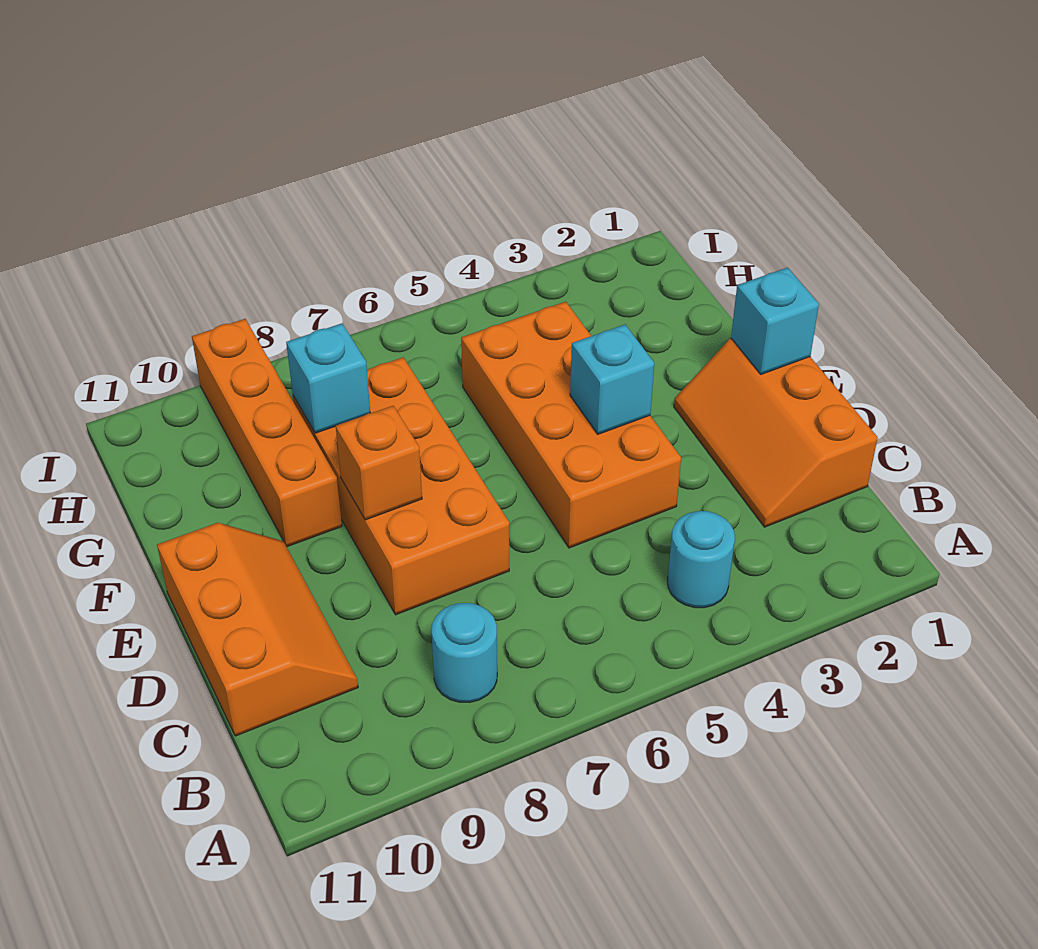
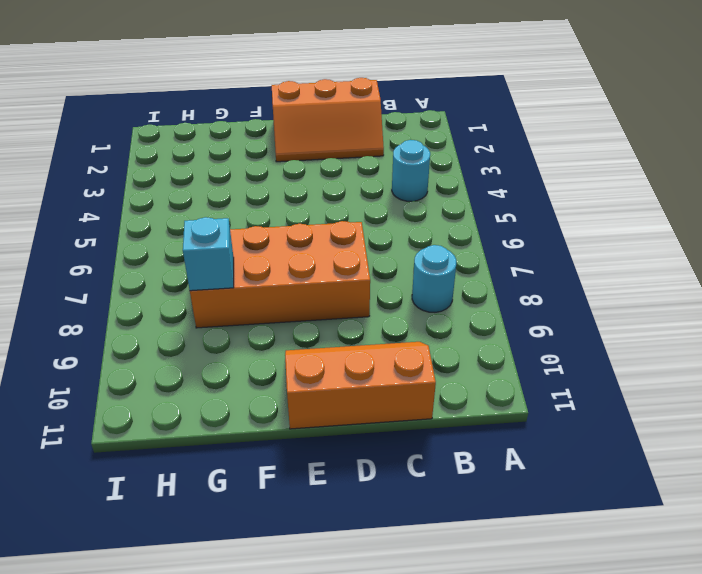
none -> orange 2x4 brick [461,302,681,548]
none -> orange 1x4 brick [192,319,342,547]

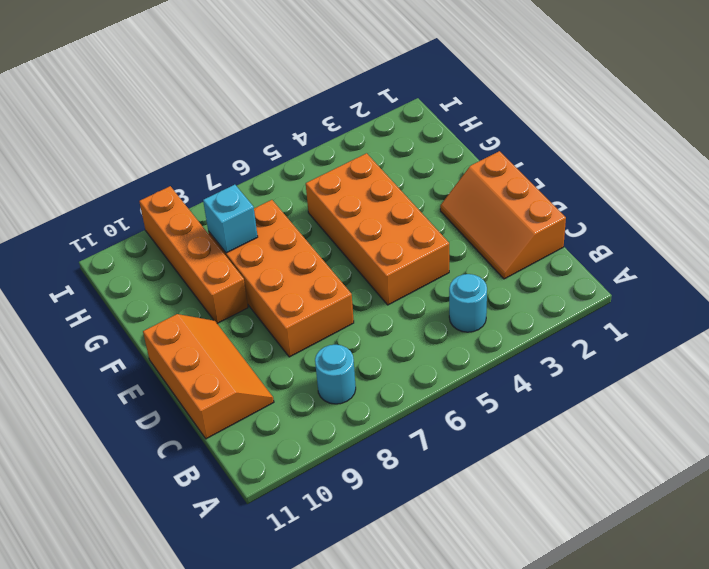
none -> cyan 1x1 brick [731,268,819,374]
none -> cyan 1x1 brick [570,325,654,434]

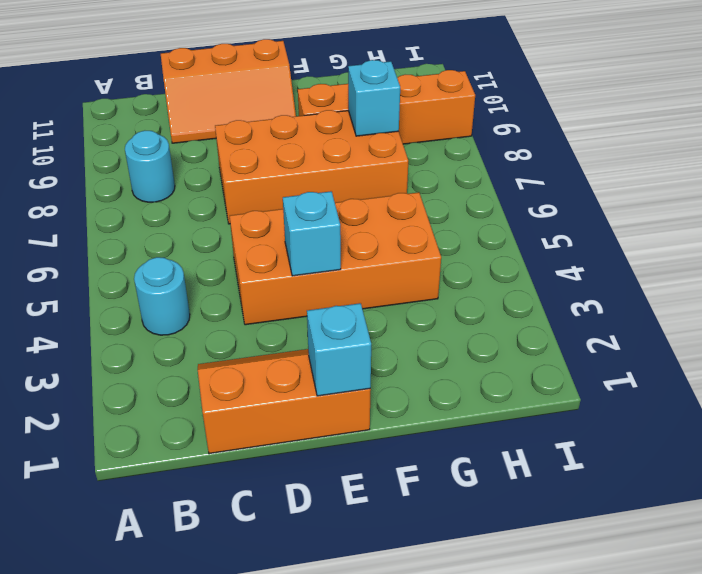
none -> orange 1x1 brick [336,406,422,520]

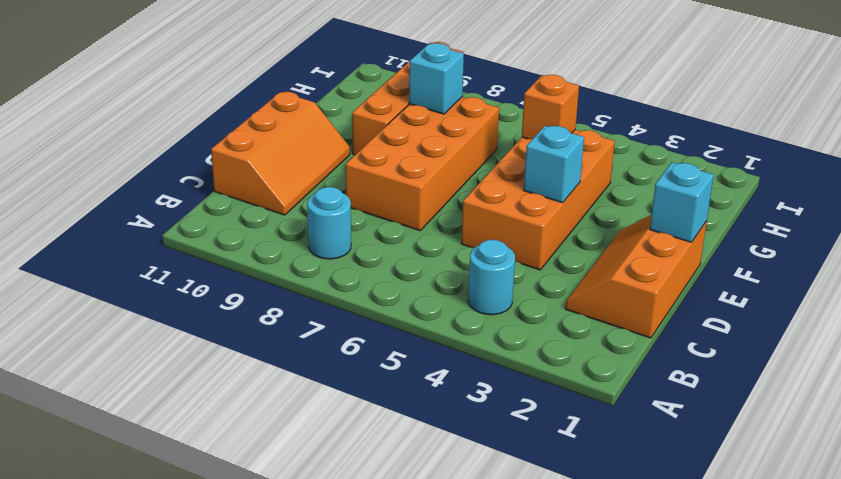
orange 1x1 brick [522,75,579,139] -> orange 1x1 brick moved to [336,406,422,520]

